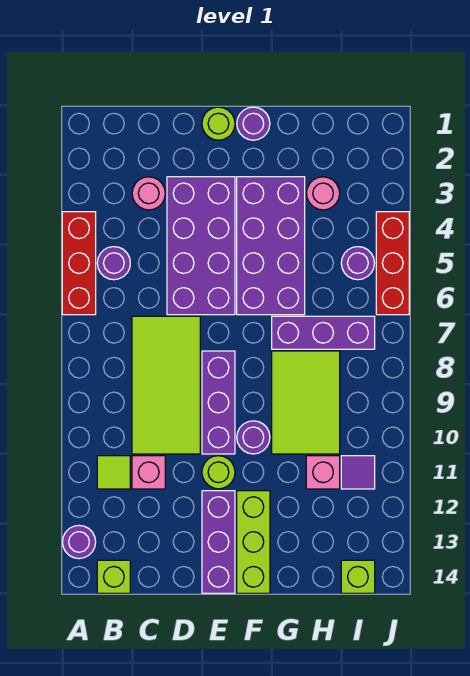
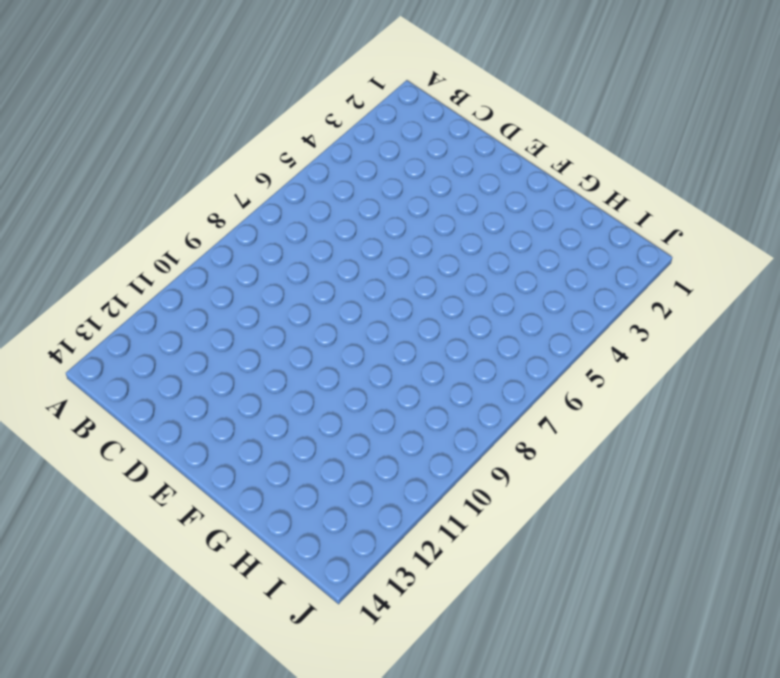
none -> red 1x3 brick [62,212,96,315]
none -> purple 1x1 round brick [63,525,96,559]
none -> purple 1x1 round brick [97,247,130,280]

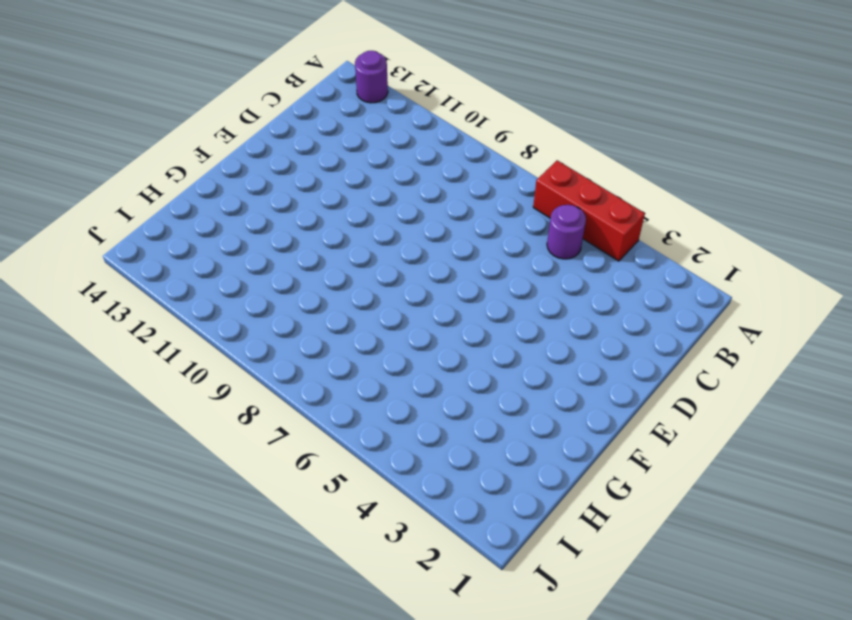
none -> lime 1x1 tile [97,456,130,489]
none -> lime 1x1 brick [97,560,130,593]
none -> pink 1x1 round brick [132,177,165,210]

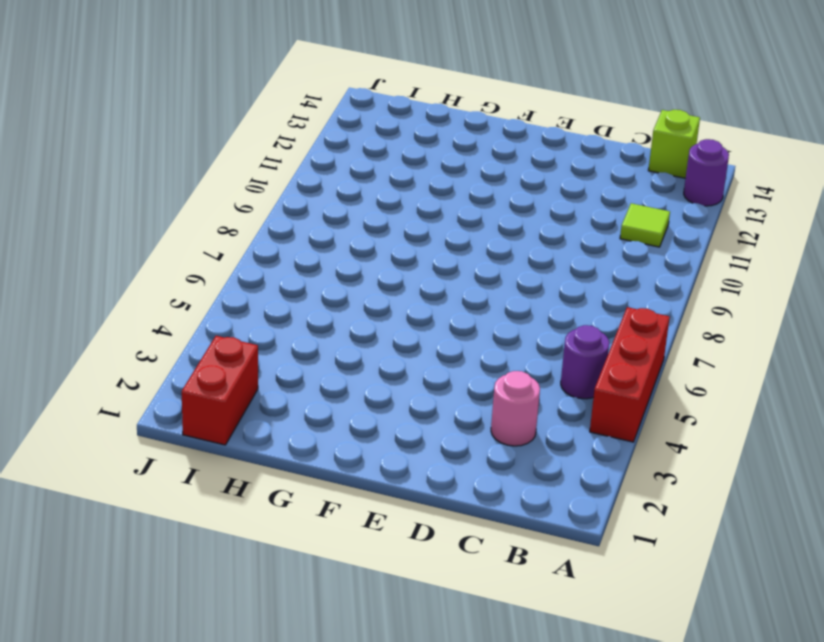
red 1x2 brick [182,336,258,445] -> none
none -> lime 2x4 tile [132,316,200,454]
none -> pink 1x1 brick [132,456,165,489]
none -> purple 2x4 brick [167,177,235,315]

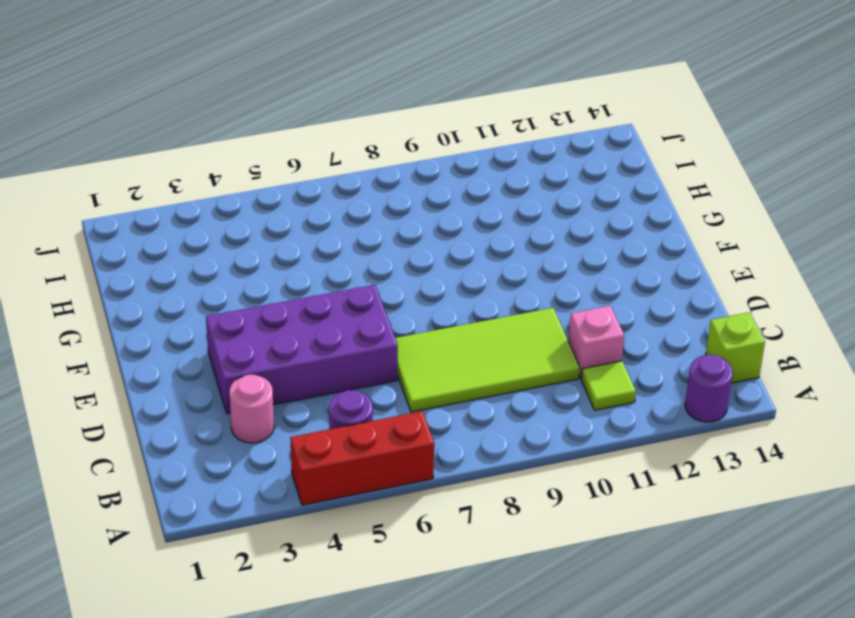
none -> lime 1x1 round brick [202,107,235,140]
none -> purple 1x3 brick [202,351,235,454]
none -> lime 1x1 round brick [202,456,235,489]

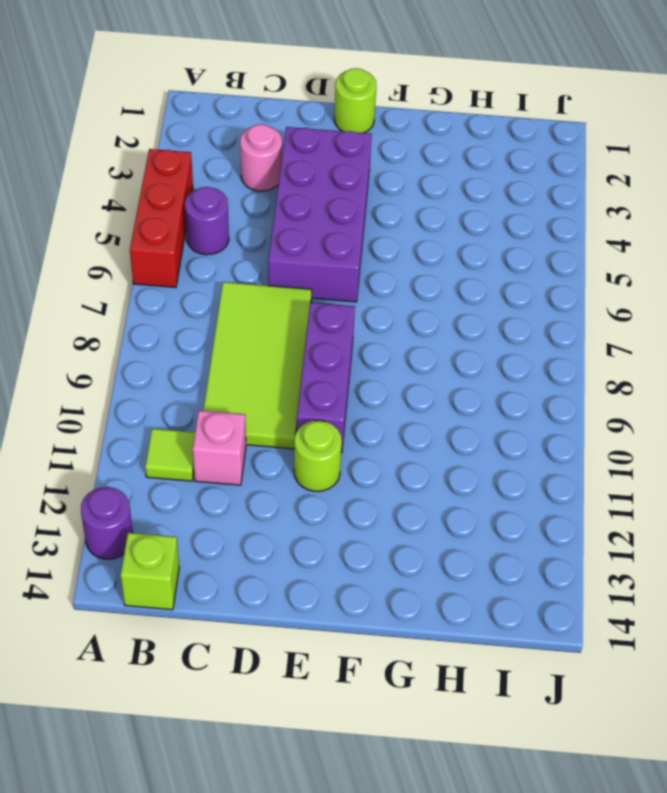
none -> purple 1x3 brick [202,491,235,593]
none -> purple 1x1 round brick [237,107,270,140]
none -> purple 2x4 brick [237,177,305,315]

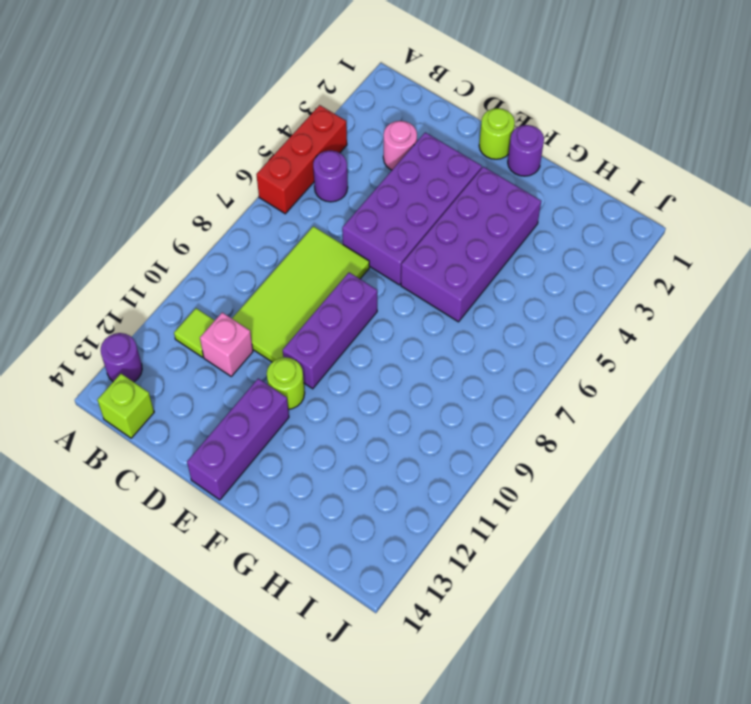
none -> purple 1x1 round brick [237,421,270,454]
none -> lime 1x3 brick [237,491,270,593]
none -> purple 1x3 brick [272,316,375,349]

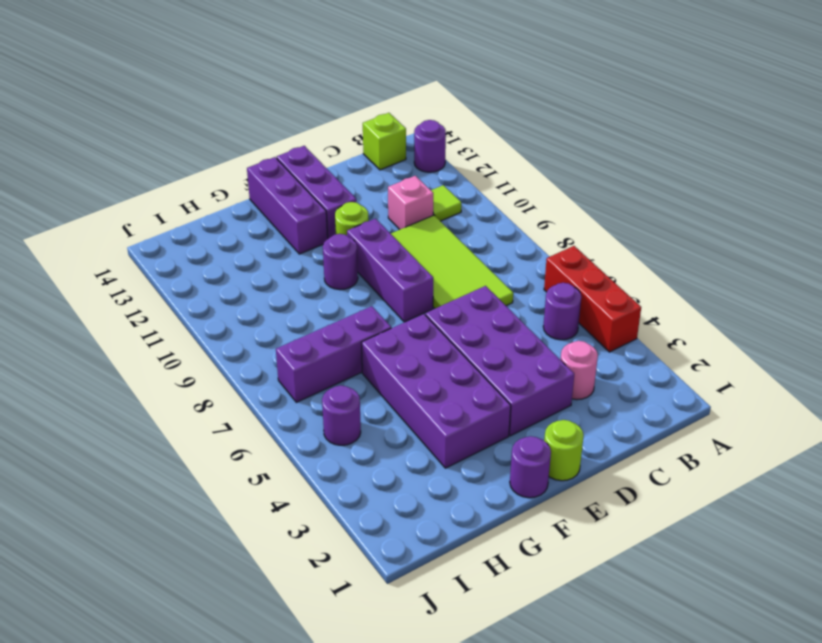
purple 1x3 brick [247,157,328,254] -> lime 1x3 brick [237,491,270,593]
none -> lime 2x3 tile [272,351,340,454]
none -> pink 1x1 round brick [307,177,340,210]
none -> pink 1x1 brick [306,456,340,489]

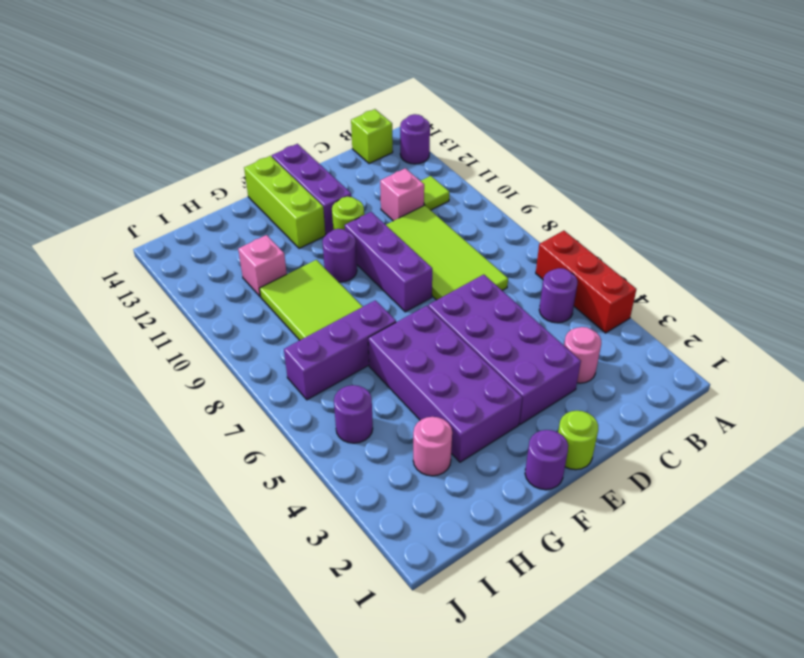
none -> purple 1x1 tile [341,456,375,489]
none -> lime 1x1 brick [341,560,375,593]
none -> red 1x3 brick [376,212,409,315]

